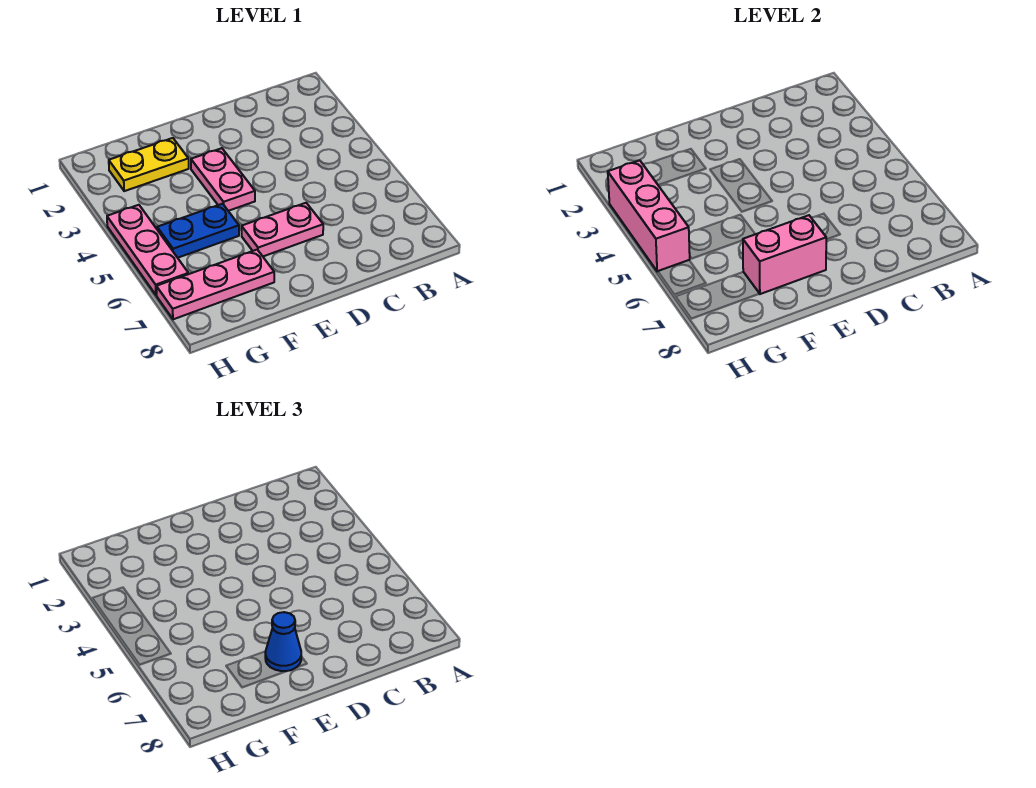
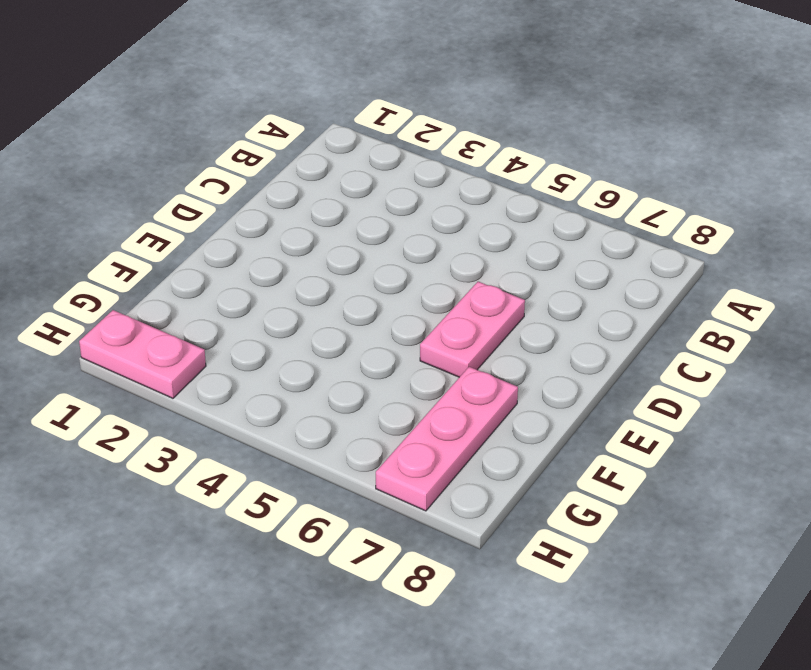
pink 1x2 plate [79,310,206,398] -> pink 1x2 plate moved to [191,148,255,211]
none -> yellow 1x2 plate [109,138,189,191]
none -> blue 1x2 plate [157,204,239,258]

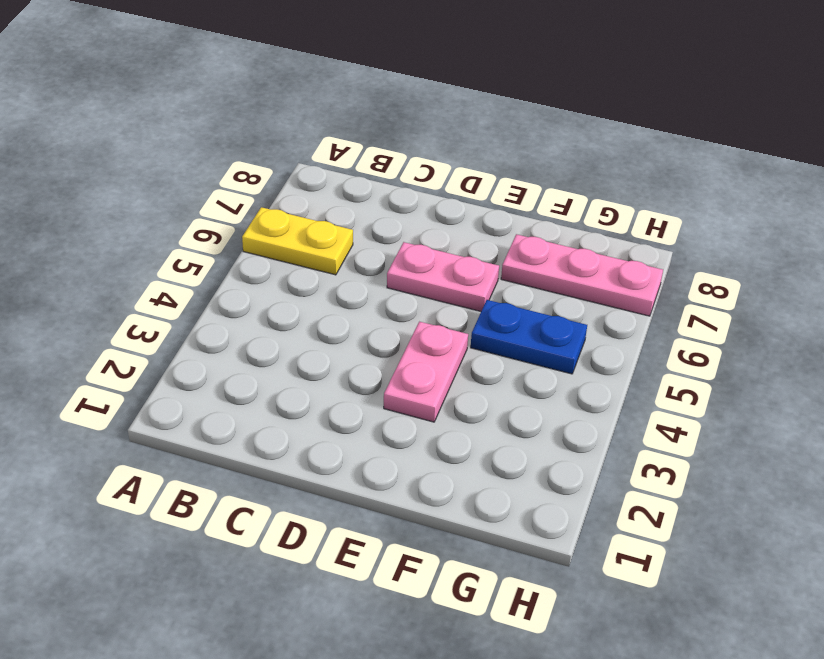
yellow 1x2 plate [242,207,353,275] -> yellow 1x2 plate moved to [109,138,189,191]
none -> pink 1x3 plate [107,205,188,295]
none -> pink 1x2 brick [743,215,826,294]

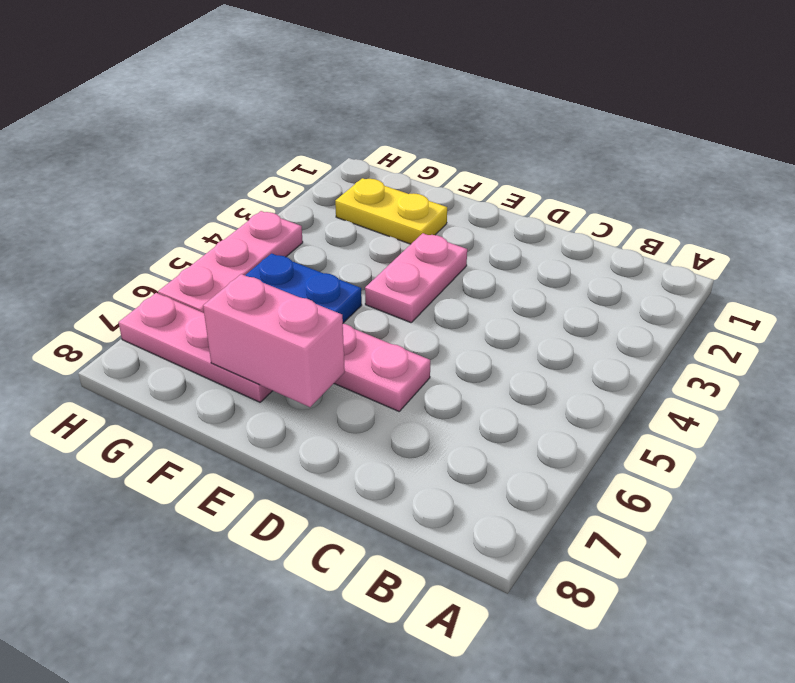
none -> pink 1x3 brick [608,160,690,271]
none -> blue 1x1 cone [265,612,301,671]

